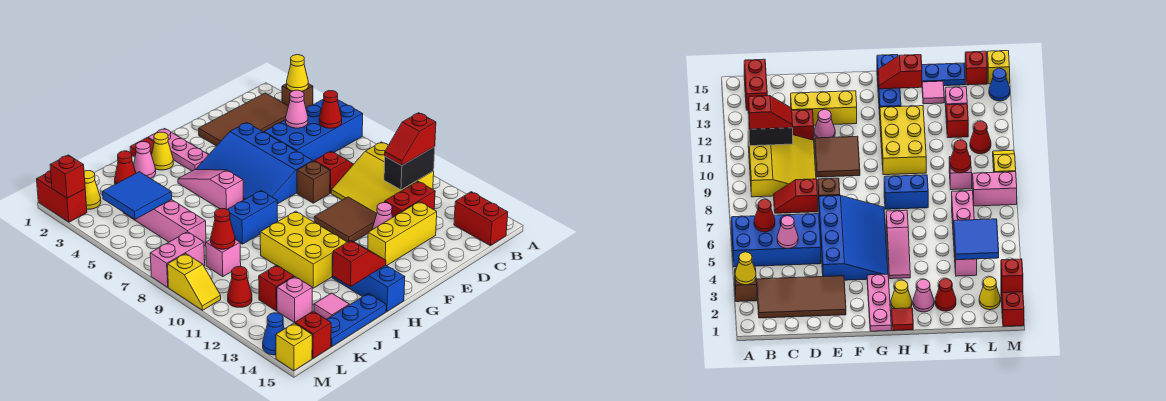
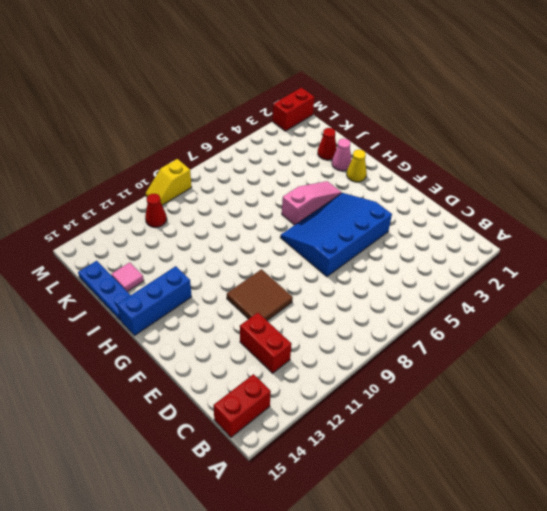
none -> brown 1x1 brick [282,84,313,108]
none -> blue 2x4 brick [264,99,363,161]
none -> brown 2x4 tile [199,93,288,146]
none -> yellow 3x3 slope [331,142,434,213]

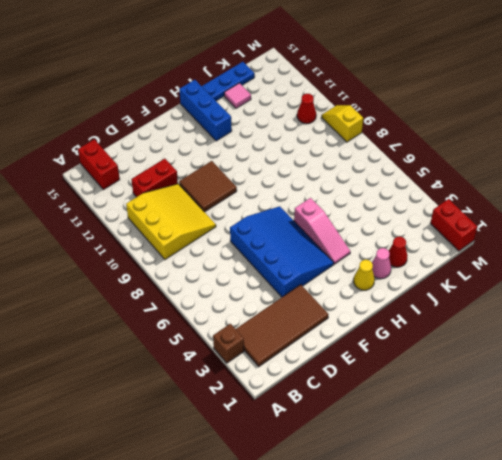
none -> blue 2x4 brick [264,99,363,161]
none -> red 1x2 slope [315,151,353,193]
none -> yellow 1x3 brick [368,202,437,266]
none -> brown 1x1 brick [297,161,330,203]

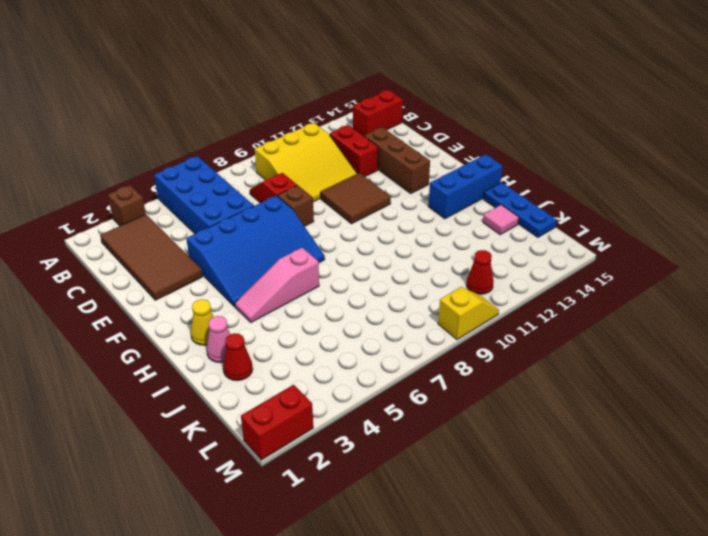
brown 1x3 brick [364,127,430,193] -> yellow 1x3 brick [368,202,437,266]
none -> pink 1x1 cone [372,203,393,230]
none -> pink 1x3 plate [148,129,208,171]
none -> red 1x1 tile [130,138,154,156]
none -> blue 1x2 brick [227,191,278,244]

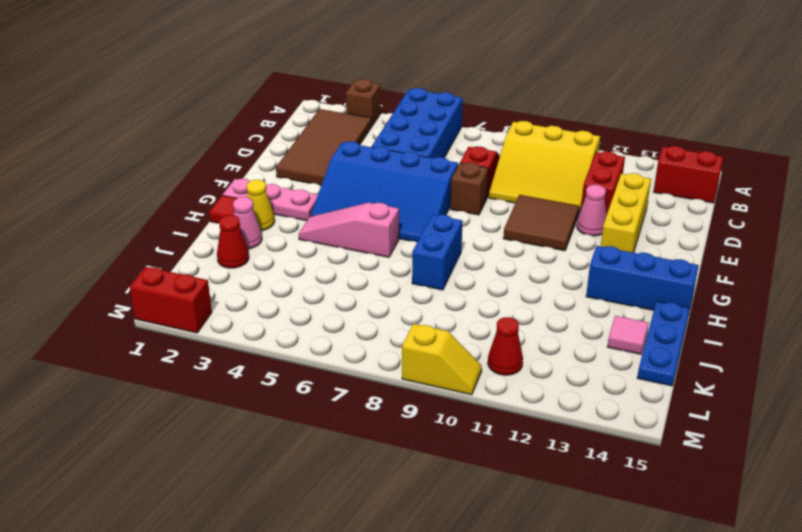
none -> yellow 2x3 brick [260,211,347,288]
none -> pink 1x4 brick [123,200,206,246]
none -> pink 1x1 brick [206,239,241,277]
none -> red 1x1 brick [259,265,294,311]

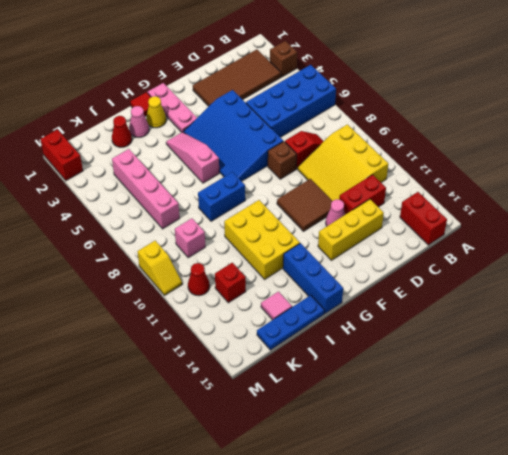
none -> pink 1x1 brick [277,277,312,323]
none -> yellow 1x1 cone [84,171,101,209]
none -> pink 1x2 brick [150,232,205,287]
none -> red 1x1 brick [295,311,331,358]

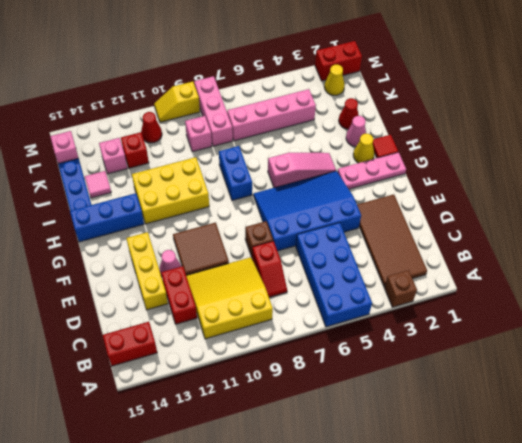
pink 1x3 brick [194,76,233,146] -> pink 1x2 brick [150,232,205,287]
pink 1x1 brick [50,131,78,163] -> red 1x1 brick [295,311,331,358]
none -> blue 1x1 cone [263,313,284,355]
none -> yellow 1x1 brick [276,323,312,371]
none -> yellow 1x1 cone [287,55,308,91]
none -> red 1x1 cone [319,91,342,128]

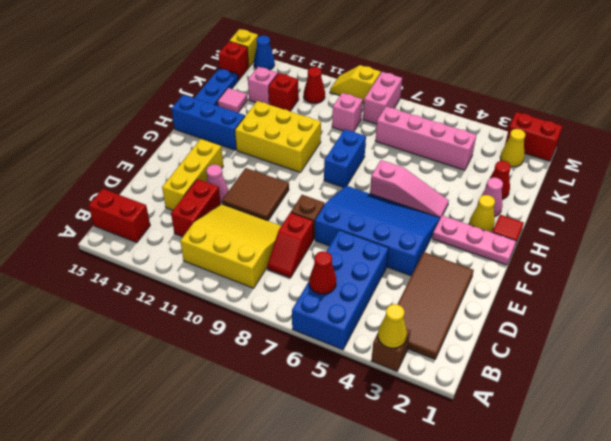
none -> black 1x2 brick [384,147,435,190]
none -> pink 1x1 cone [286,90,308,128]
none -> red 1x2 slope [333,241,386,287]
none -> blue 2x2 tile [103,172,172,219]

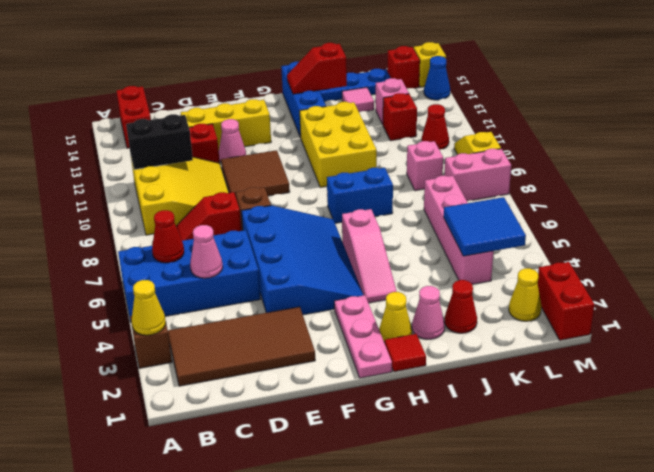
none -> red 1x1 cone [211,209,235,249]
none -> red 1x1 brick [50,155,85,198]
none -> red 1x2 slope [385,113,436,166]

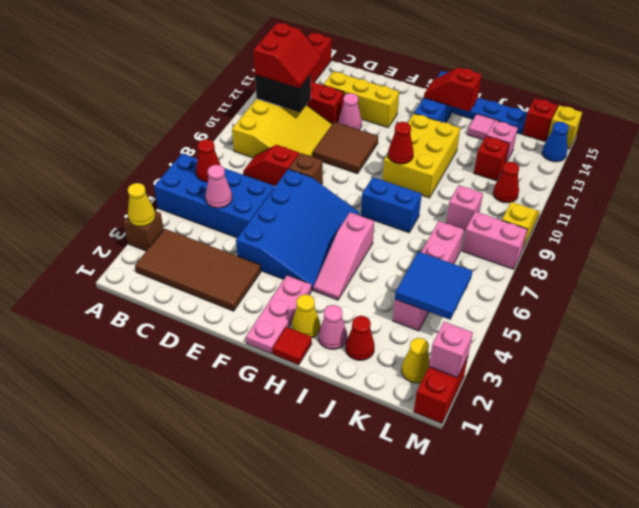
red 2x2 slope [253,23,322,89] -> red 1x2 slope [385,113,436,166]
red 1x1 cone [388,122,414,164] -> red 1x1 cone moved to [211,209,235,249]
pink 1x1 brick [429,322,473,378] -> red 1x1 brick [50,155,85,198]

